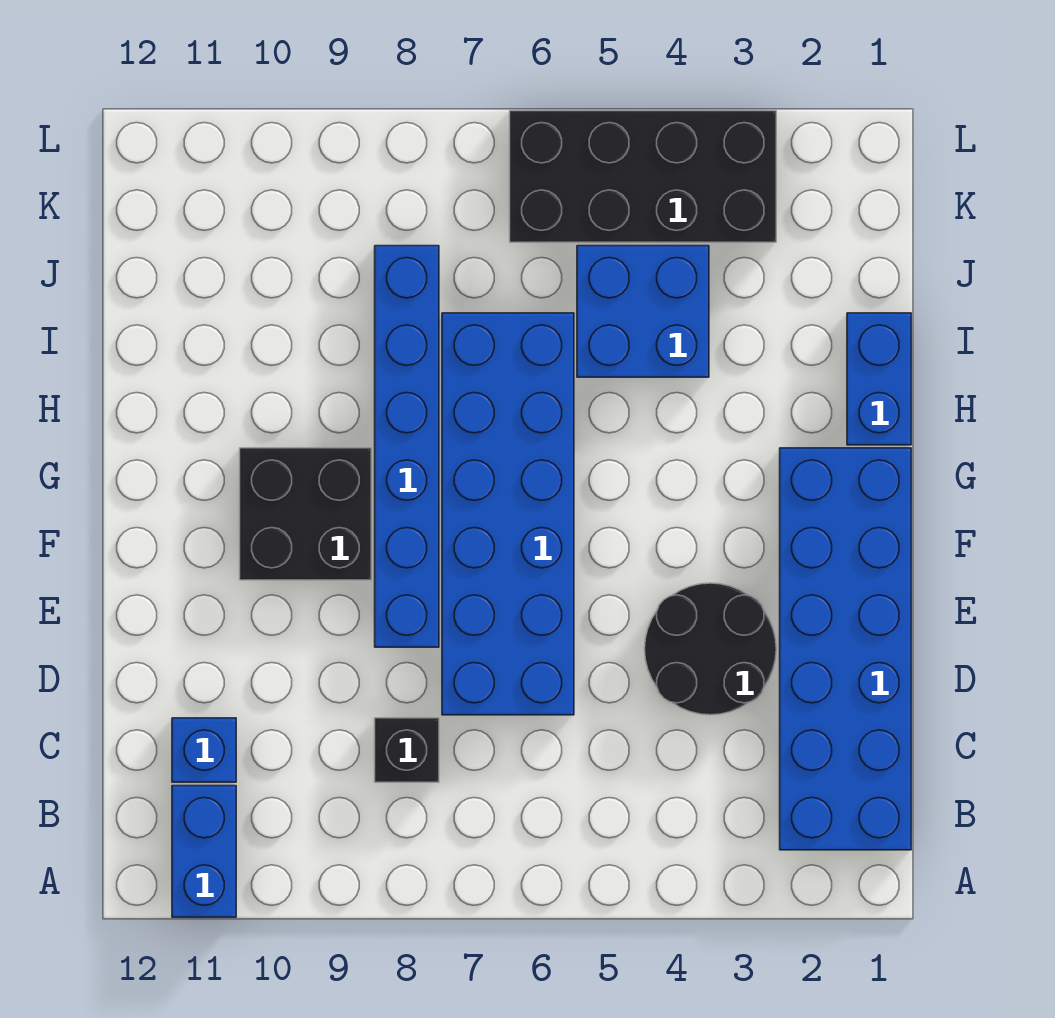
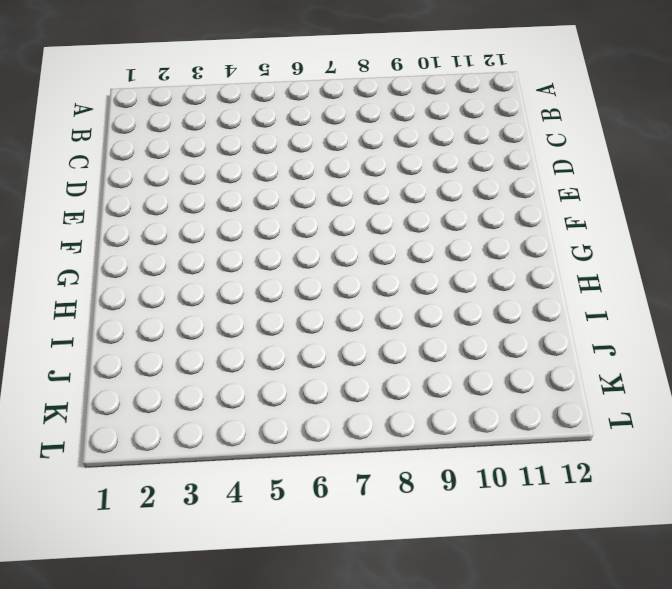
none -> blue 1x2 brick [172,786,236,917]
none -> blue 2x6 brick [780,448,911,850]

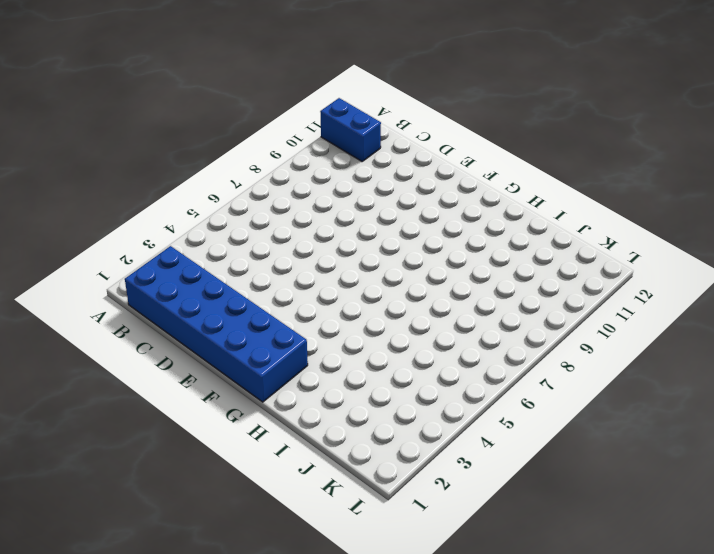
none -> black 1x1 brick [375,718,439,782]
none -> blue 1x1 brick [172,718,236,782]

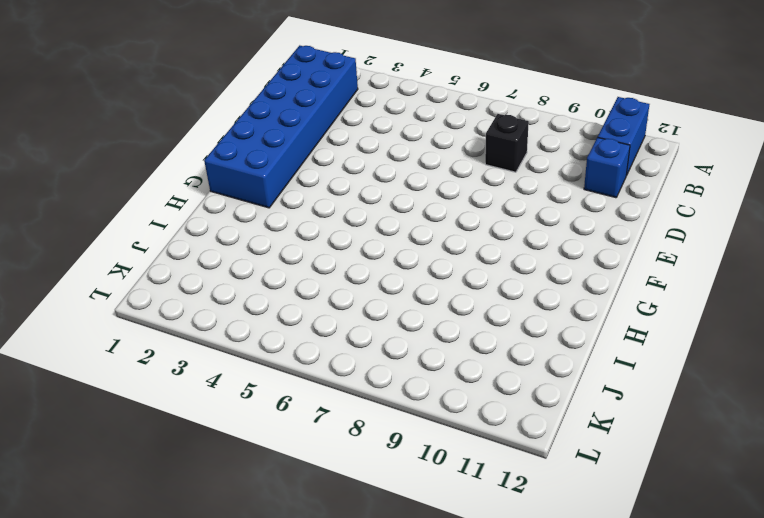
none -> black 2x2 round brick [645,583,776,715]
none -> blue 2x6 brick [442,313,574,715]

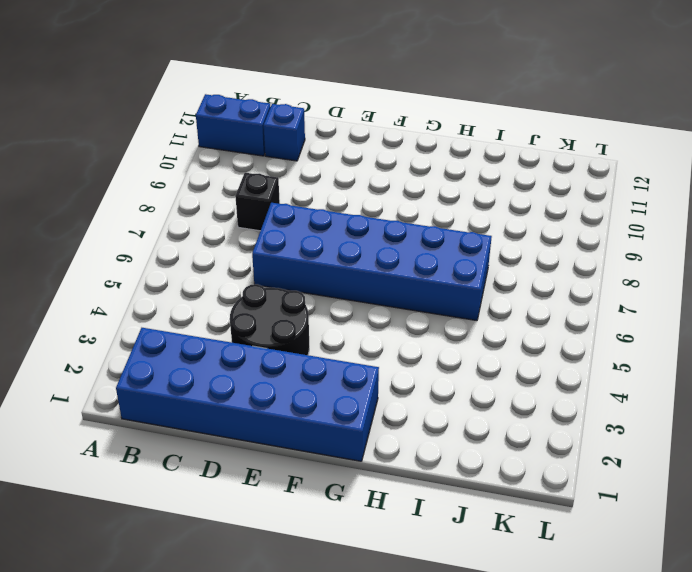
none -> blue 1x6 brick [375,246,439,647]
none -> black 2x2 brick [240,448,371,580]

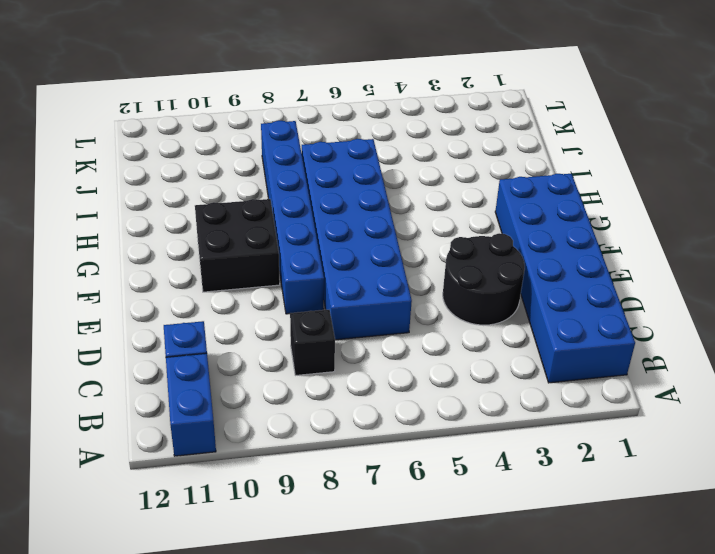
none -> blue 1x2 brick [847,313,911,445]
none -> blue 2x2 brick [577,246,709,377]

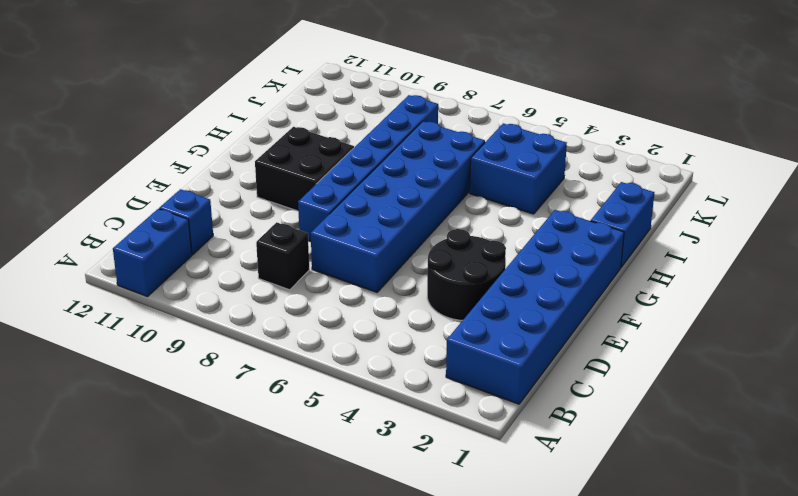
none -> black 2x4 brick [510,111,776,242]

